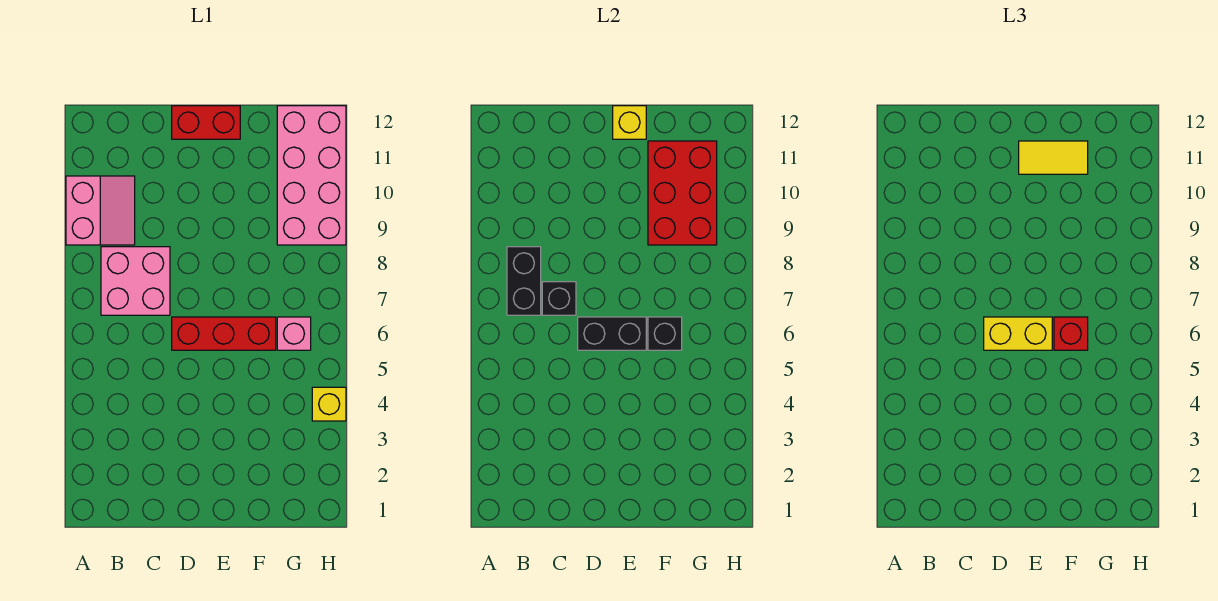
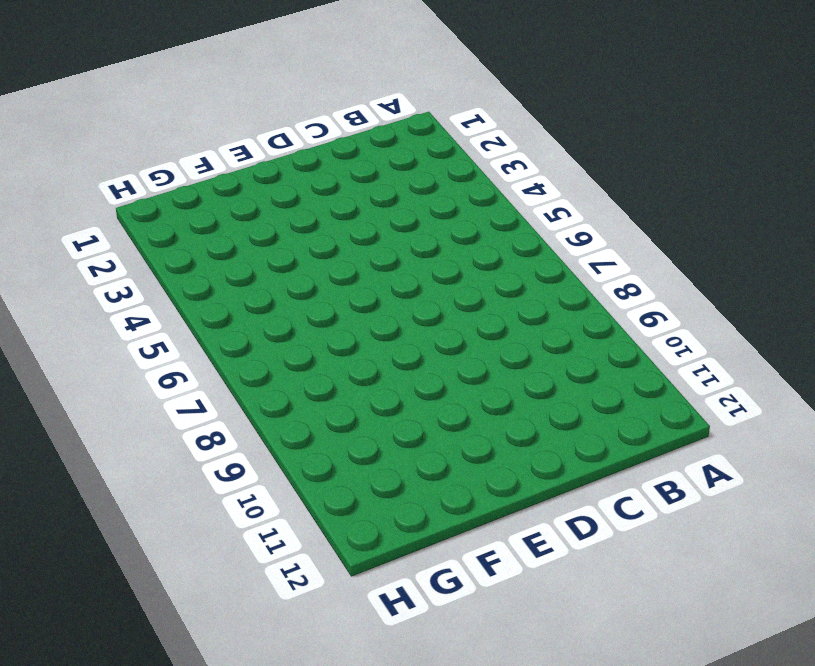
none -> pink 2x2 slope [66,176,135,245]
none -> pink 2x2 brick [101,247,170,315]
none -> red 1x3 brick [172,317,276,350]

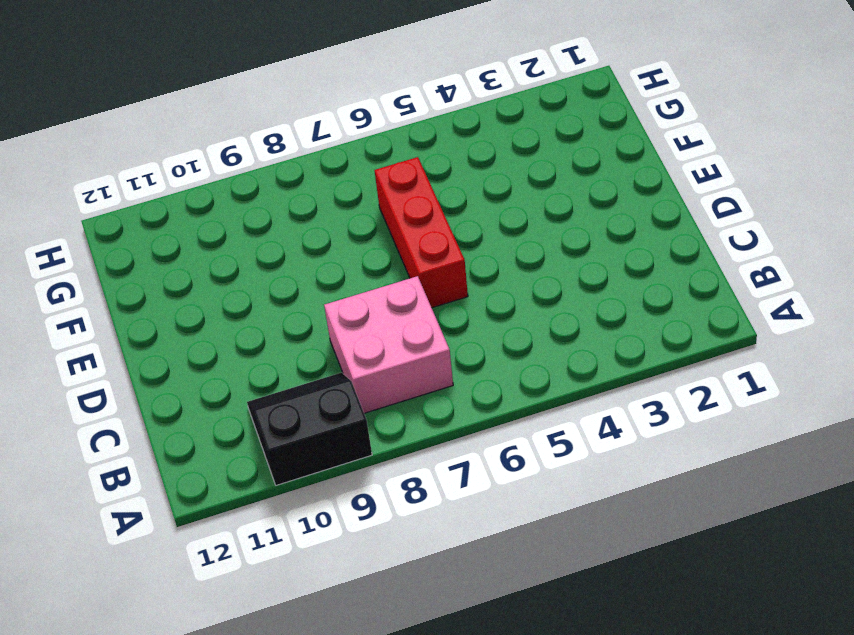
black 2x2 slope [247,373,372,485] -> pink 2x2 slope [66,176,135,245]
none -> red 1x2 brick [172,106,240,139]
none -> pink 1x1 brick [277,317,311,350]
none -> pink 2x4 brick [277,106,346,245]

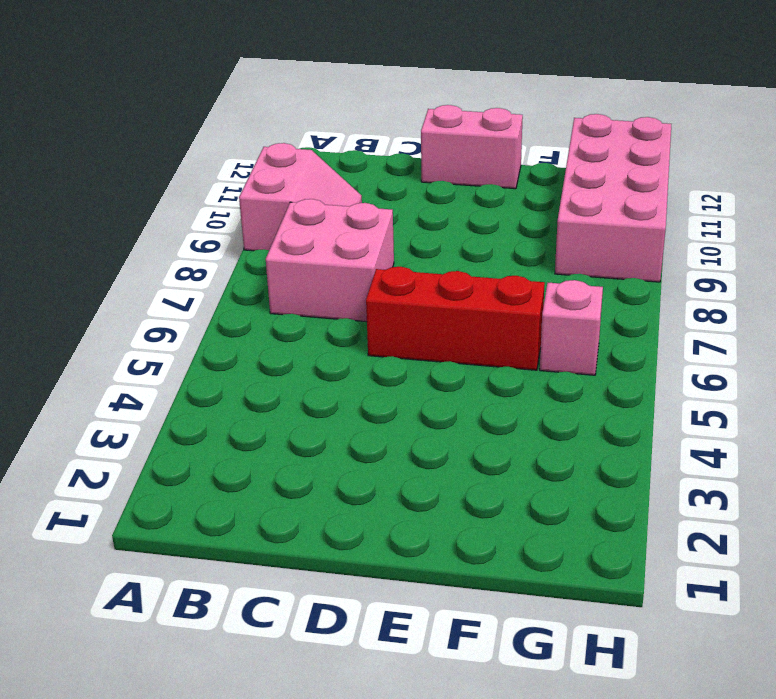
pink 1x2 brick [421,105,523,189] -> red 1x2 brick [172,106,240,139]
none -> yellow 1x1 brick [312,387,346,421]
none -> black 1x2 brick [507,247,541,315]
none -> black 1x1 brick [542,282,576,315]

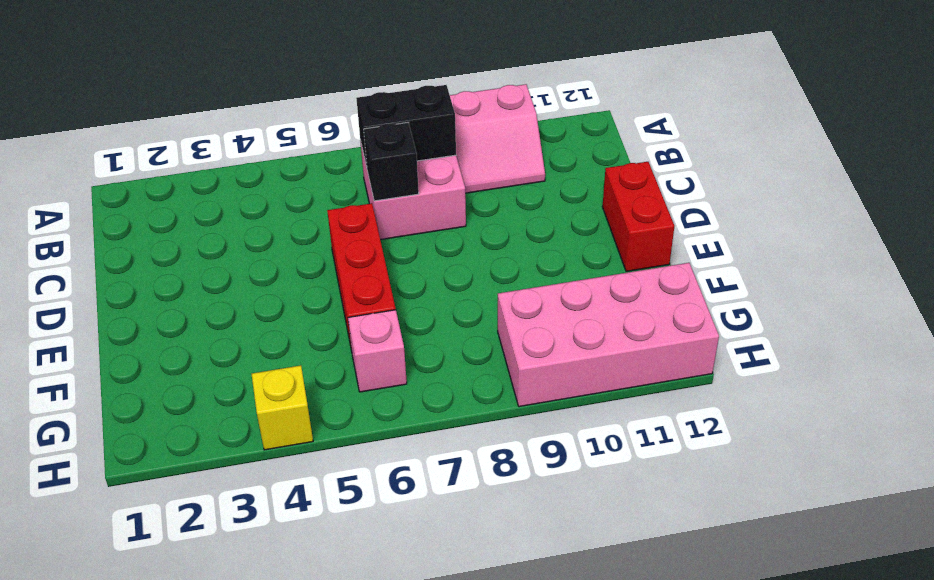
none -> black 1x2 brick [578,317,646,350]
none -> yellow 1x1 brick [613,106,646,139]
none -> black 1x1 brick [648,317,682,350]

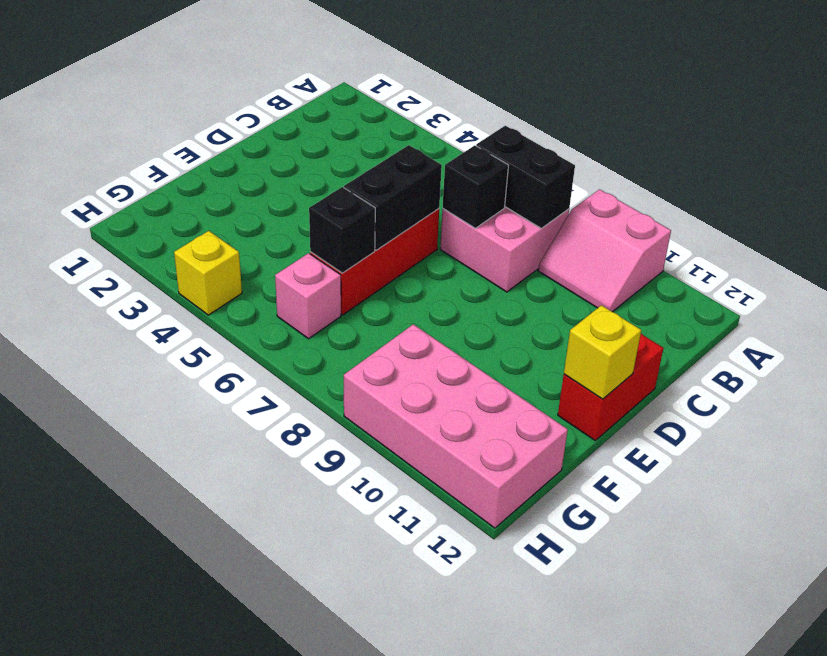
none -> red 2x3 brick [648,141,717,245]
none -> yellow 1x2 brick [984,317,1052,350]
none -> yellow 1x2 tile [1019,141,1088,174]

